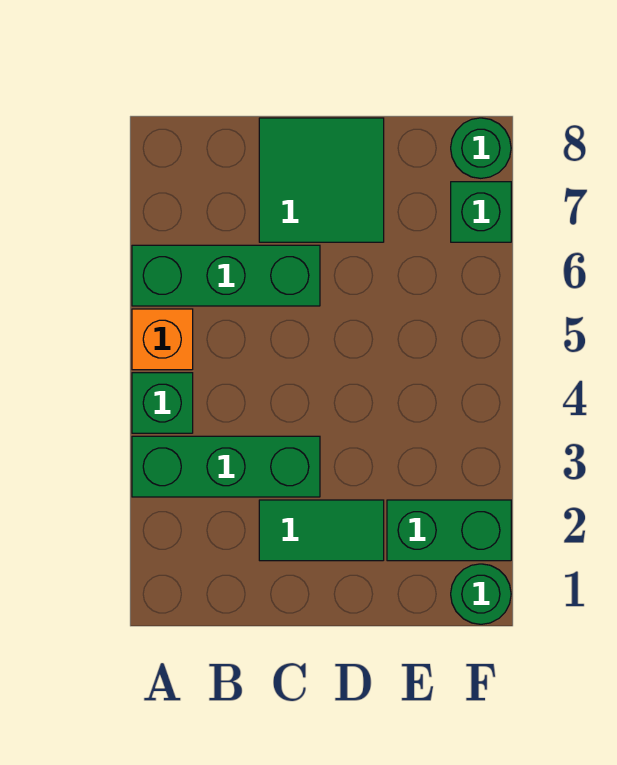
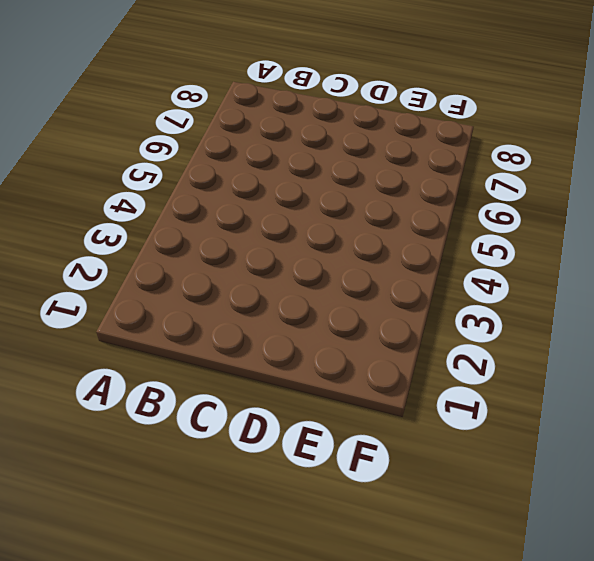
none -> green 1x3 brick [132,436,320,497]
none -> green 1x1 brick [132,373,193,433]

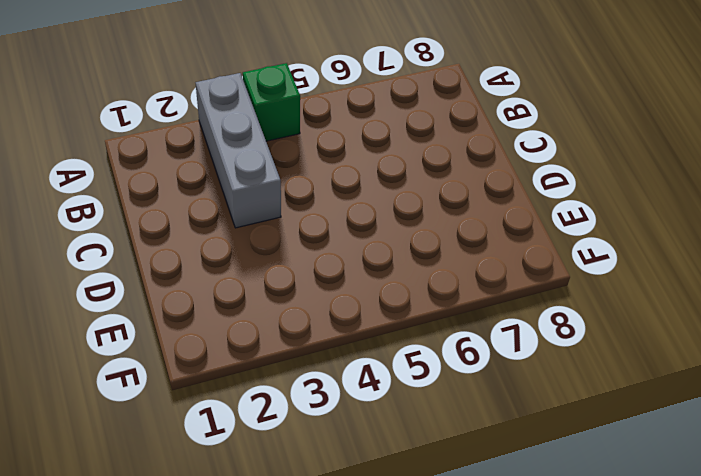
grey 1x3 brick [196,73,281,228] -> green 1x3 brick [132,436,320,497]
none -> orange 1x1 brick [132,309,193,370]
none -> green 1x3 brick [132,245,320,306]

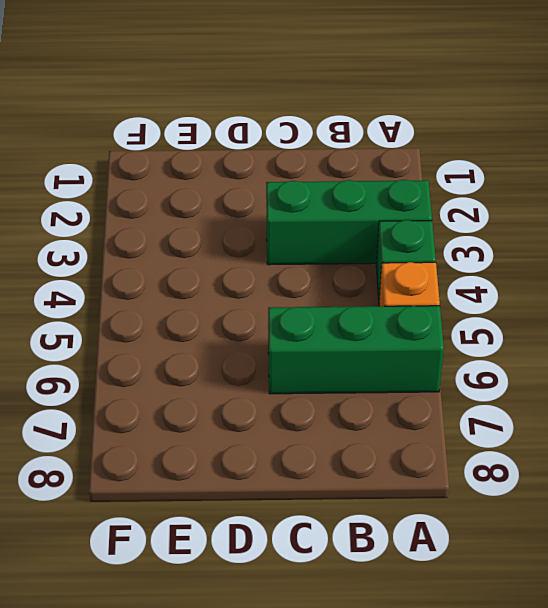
none -> green 1x2 tile [259,500,384,561]
none -> green 2x2 tile [259,118,384,242]

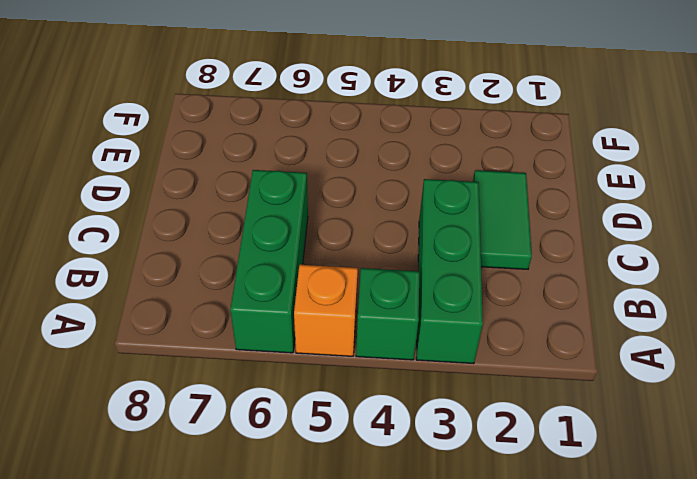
none -> green 2x2 tile [259,118,384,242]
none -> green 1x2 brick [387,500,511,561]

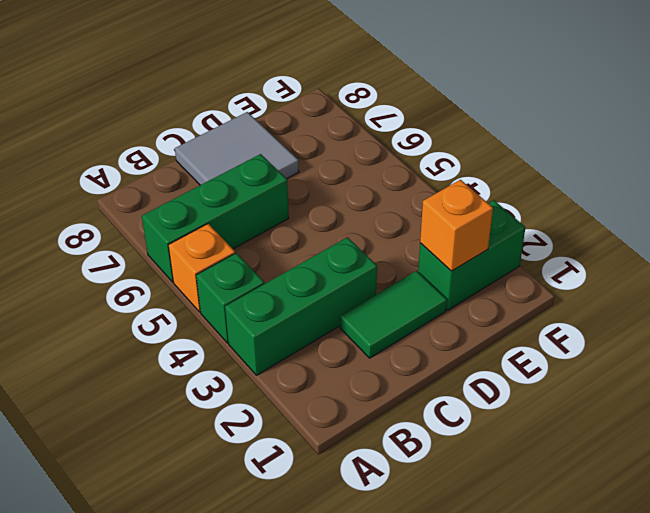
grey 2x2 tile [175,112,299,185] -> green 2x2 tile [259,118,384,242]
orange 1x1 brick [420,180,493,271] -> none
none -> green 1x1 round brick [451,564,511,624]
none -> green 1x1 brick [451,182,511,242]

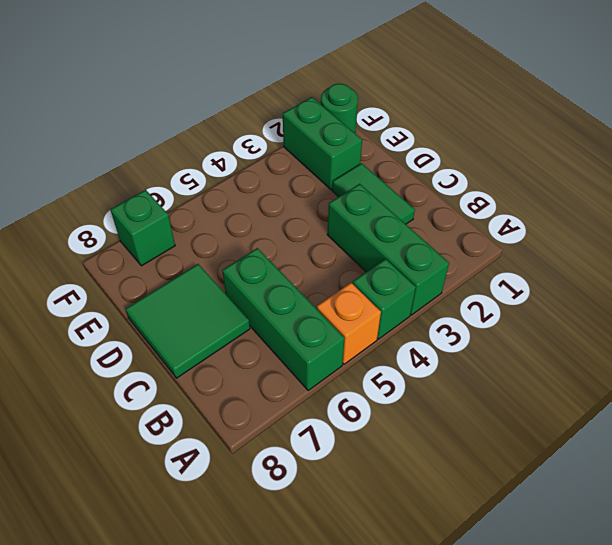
none -> green 1x1 round brick [451,118,511,178]

